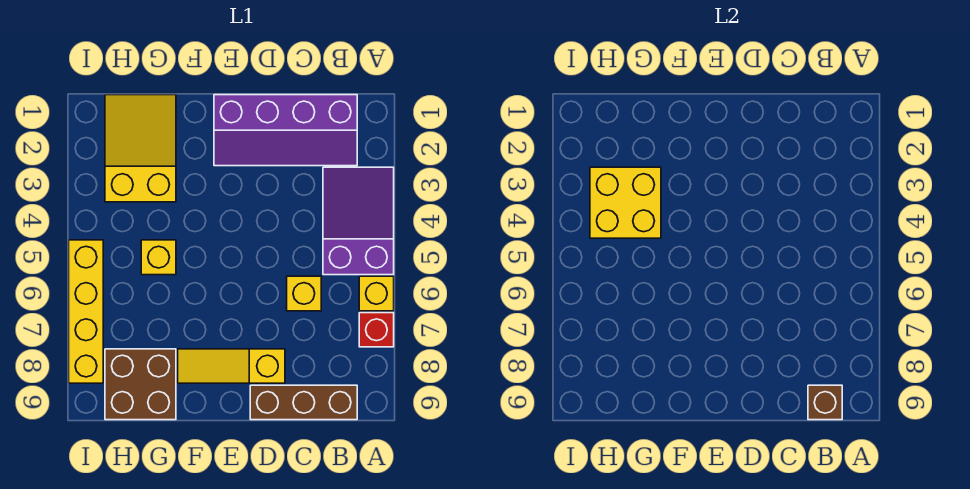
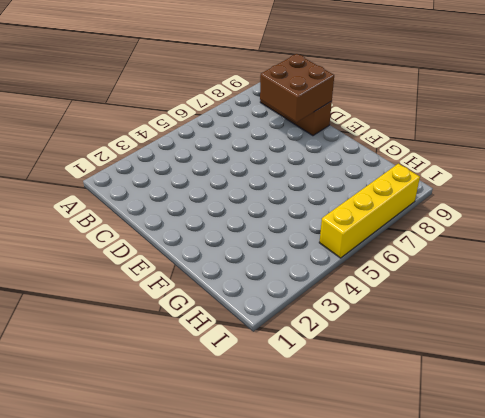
brown 2x2 brick [260,54,334,122] -> brown 2x2 brick moved to [105,349,176,420]
none -> purple 2x3 slope [323,167,394,275]
none -> yellow 1x1 brick [359,276,394,311]
none -> red 1x1 brick [359,313,394,347]

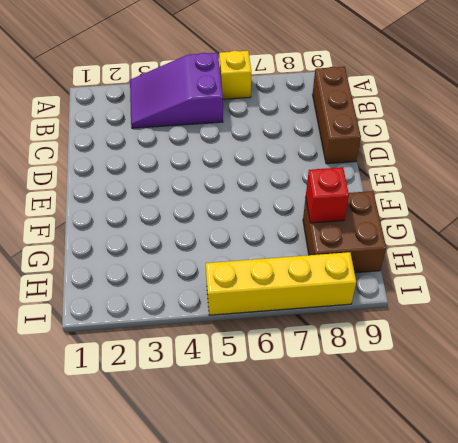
red 1x1 brick [306,167,349,223] -> red 1x1 brick moved to [359,313,394,347]
none -> purple 2x4 slope [214,95,357,166]
none -> yellow 1x1 brick [287,276,321,311]
none -> yellow 1x3 slope [178,349,285,383]

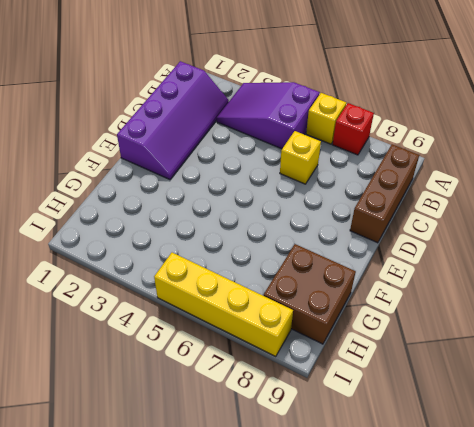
none -> yellow 1x3 slope [178,349,285,383]
none -> yellow 2x3 slope [105,95,176,202]
none -> yellow 1x1 brick [141,240,176,275]

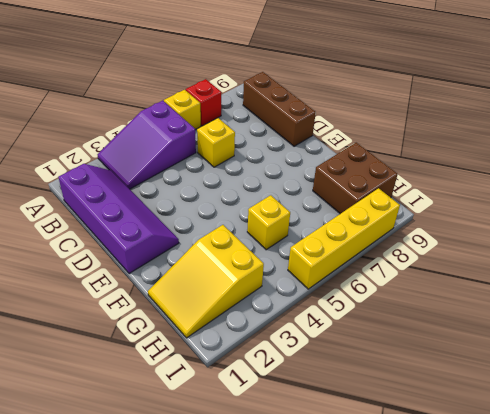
none -> yellow 1x3 slope [178,349,285,383]
none -> brown 1x1 brick [808,385,842,420]
none -> yellow 2x2 brick [590,167,661,238]

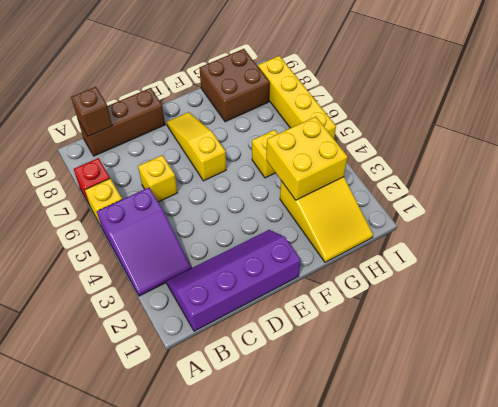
yellow 1x3 slope [166,112,226,181] -> yellow 1x3 slope turned to [178,349,285,383]

